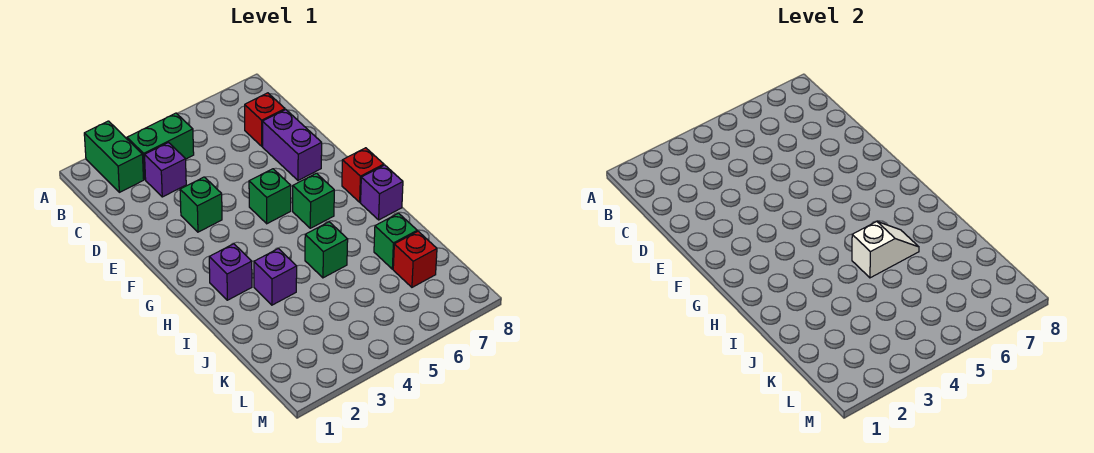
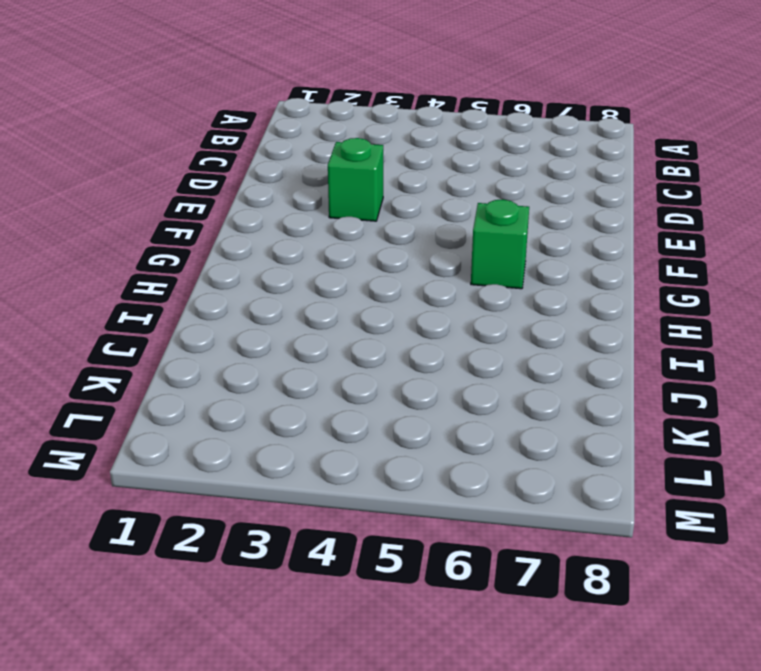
none -> green 1x2 brick [84,121,144,192]
none -> green 1x2 brick [127,113,194,179]
none -> purple 1x1 brick [145,143,186,197]

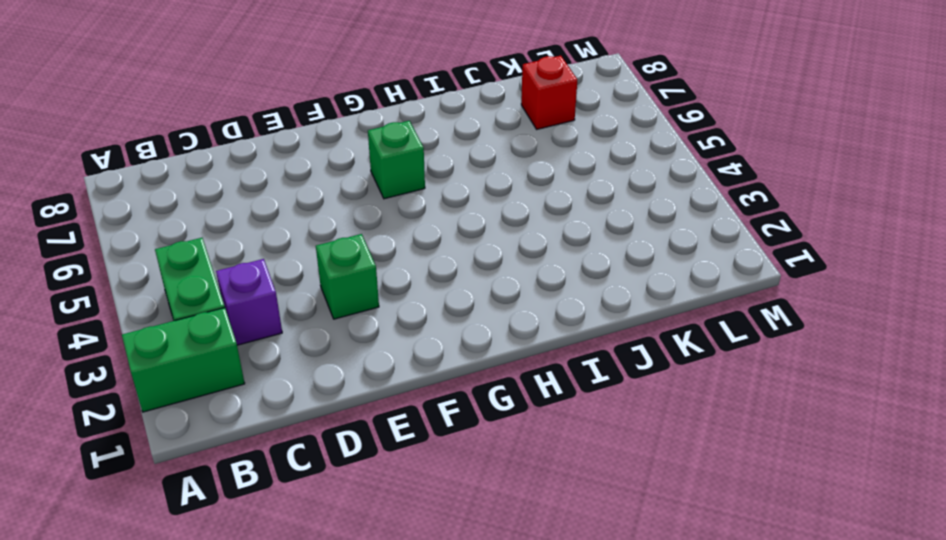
none -> red 1x1 brick [245,93,285,146]
none -> purple 1x2 brick [263,110,322,180]
none -> green 1x1 brick [249,169,291,224]

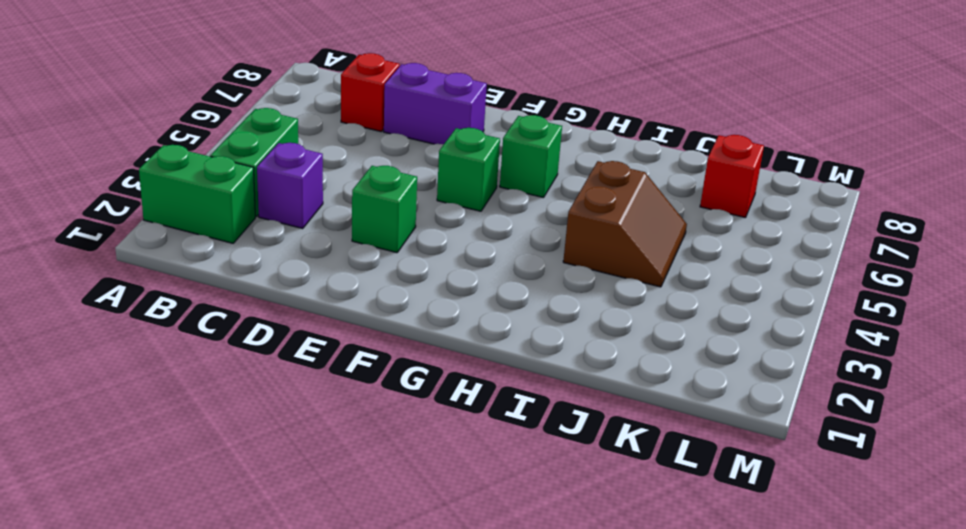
brown 2x2 slope [563,161,687,287] -> green 1x1 brick [305,222,348,278]
none -> red 1x1 brick [342,148,384,202]
none -> purple 1x1 brick [209,244,252,300]
none -> purple 1x1 brick [361,165,403,220]

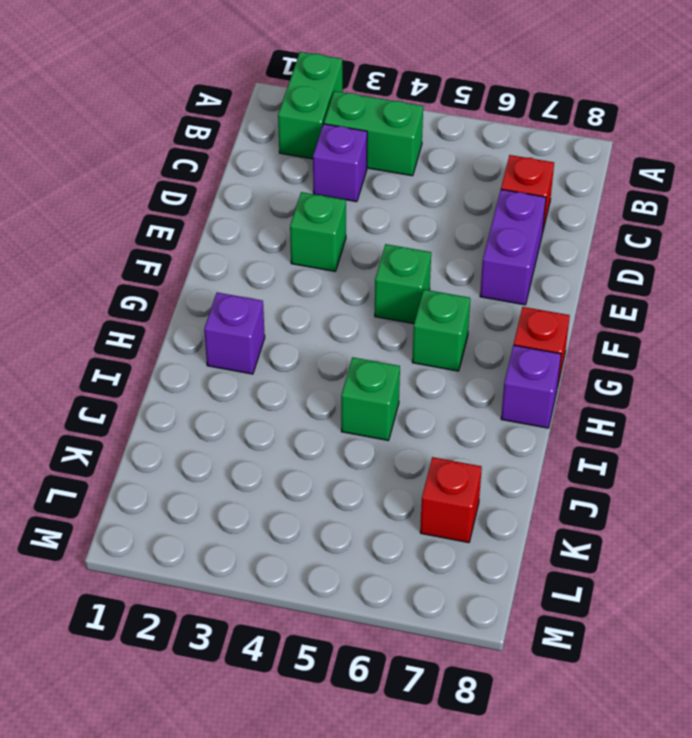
none -> purple 1x1 brick [254,249,297,305]
none -> green 1x1 brick [374,213,417,269]
none -> white 1x2 slope [852,222,919,278]

